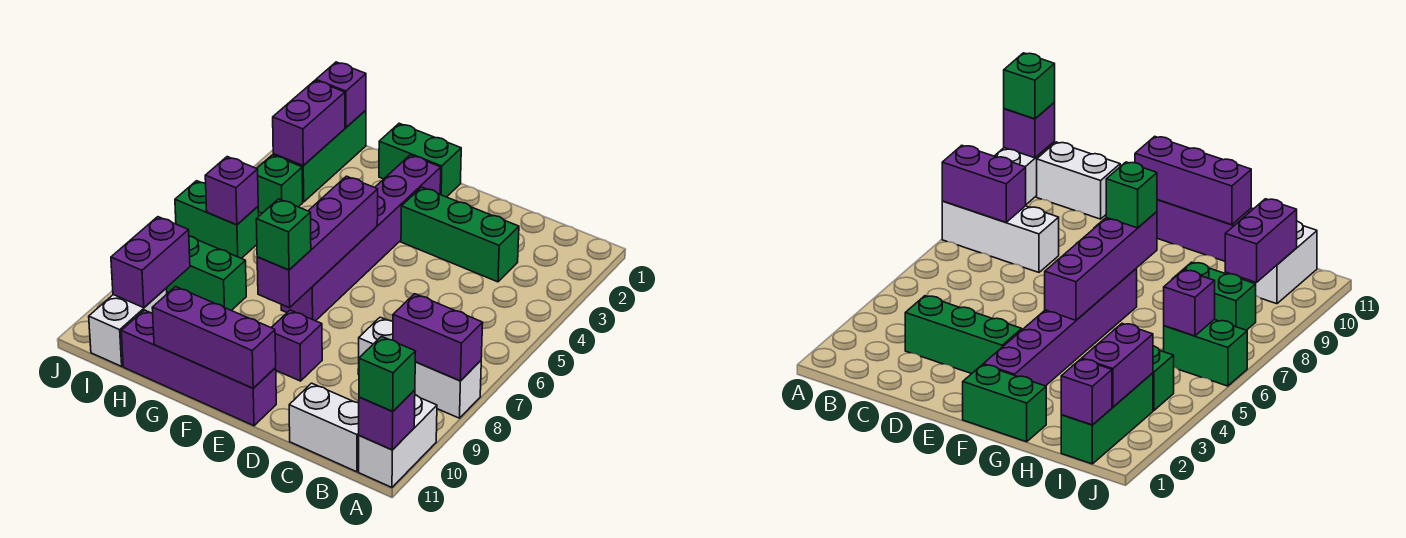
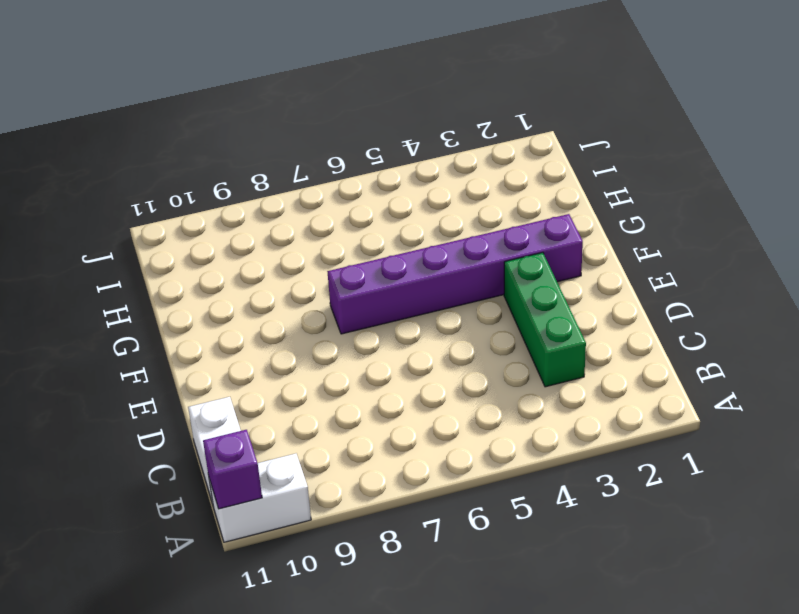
none -> white 1x3 brick [358,317,481,418]
none -> purple 1x1 brick [271,310,322,381]
none -> purple 1x4 brick [121,310,276,426]

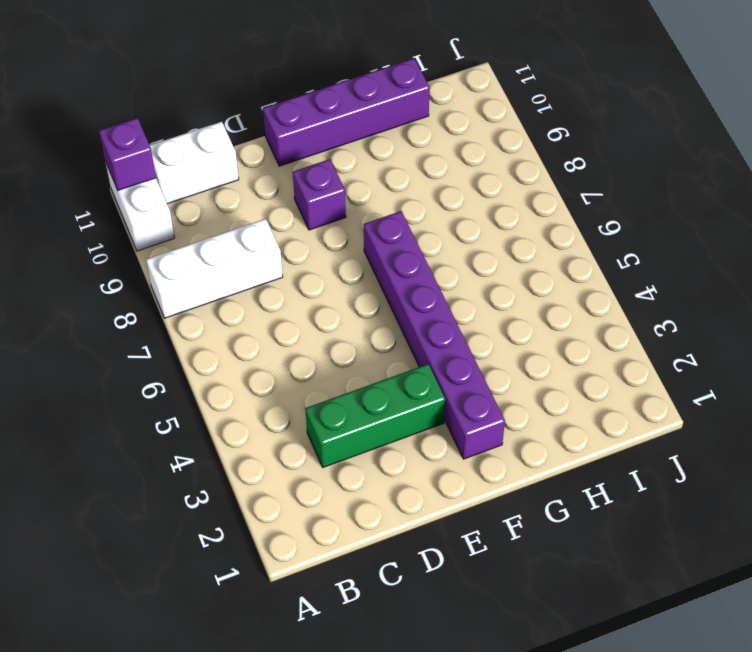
none -> green 1x2 brick [379,123,461,197]
none -> green 1x2 brick [167,236,246,310]
none -> green 1x3 brick [273,110,366,202]

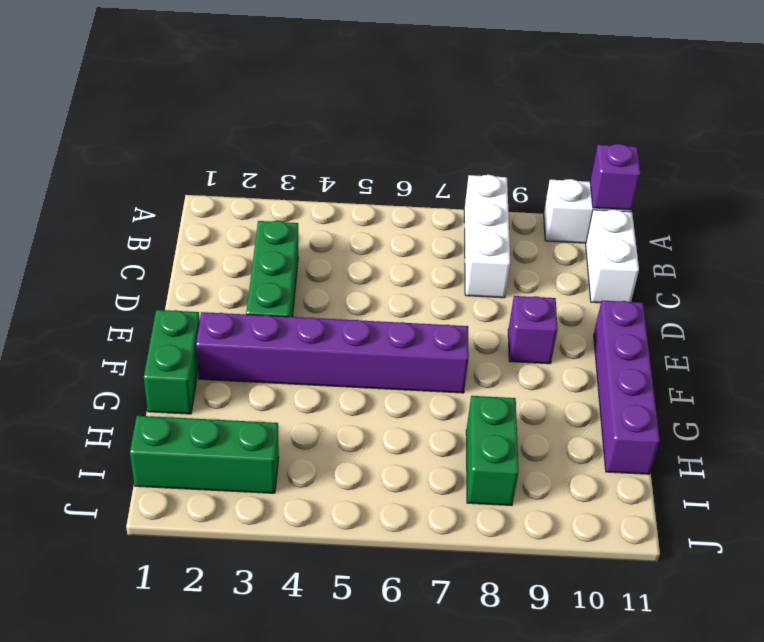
none -> green 1x1 brick [257,155,303,213]
none -> green 1x2 brick [175,181,259,258]
none -> white 1x2 brick [89,288,167,366]

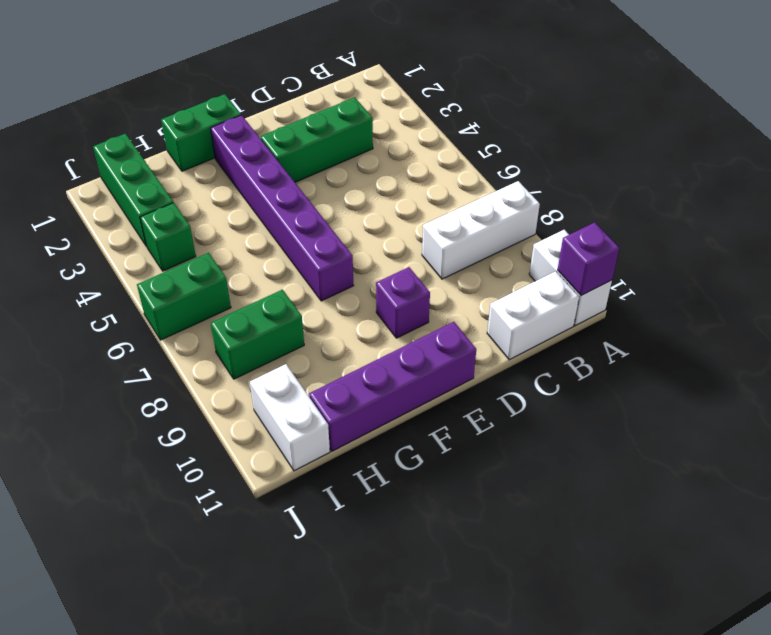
none -> purple 1x2 brick [393,294,483,381]
none -> purple 1x3 brick [152,287,276,388]
none -> purple 1x4 brick [257,176,378,308]

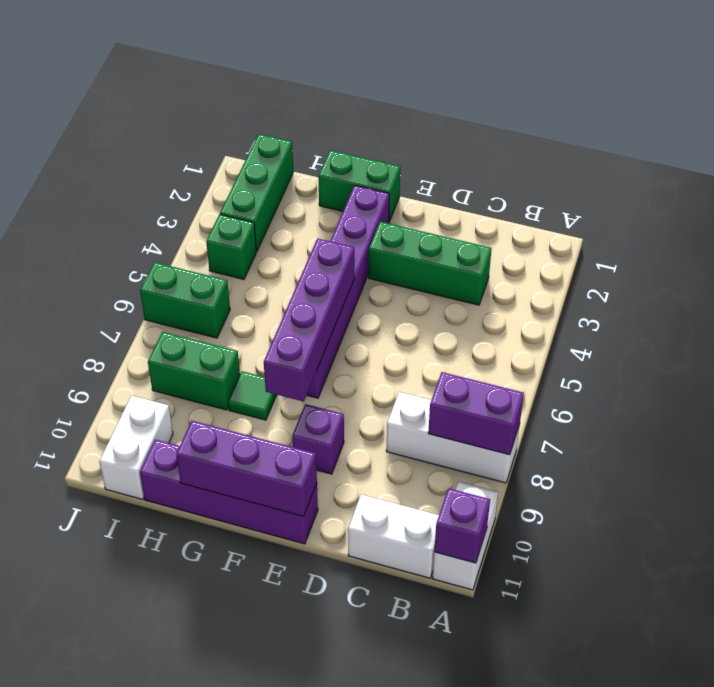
green 1x1 tile [228,371,276,420] -> none
none -> purple 1x1 brick [316,62,366,127]
none -> purple 1x2 brick [273,81,345,166]
none -> purple 1x1 brick [205,157,258,225]

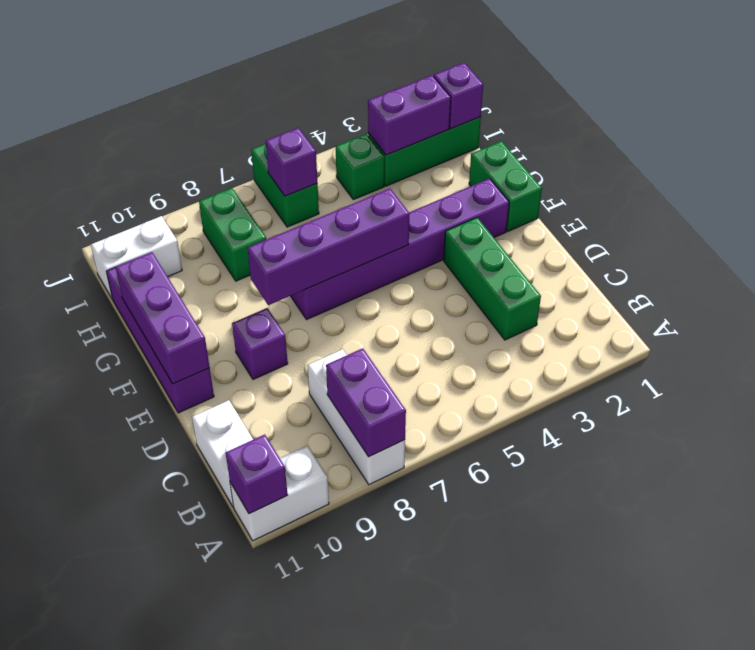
none -> purple 1x2 brick [111,217,190,308]
none -> green 1x1 brick [359,337,416,411]
none -> green 1x1 brick [256,199,311,270]

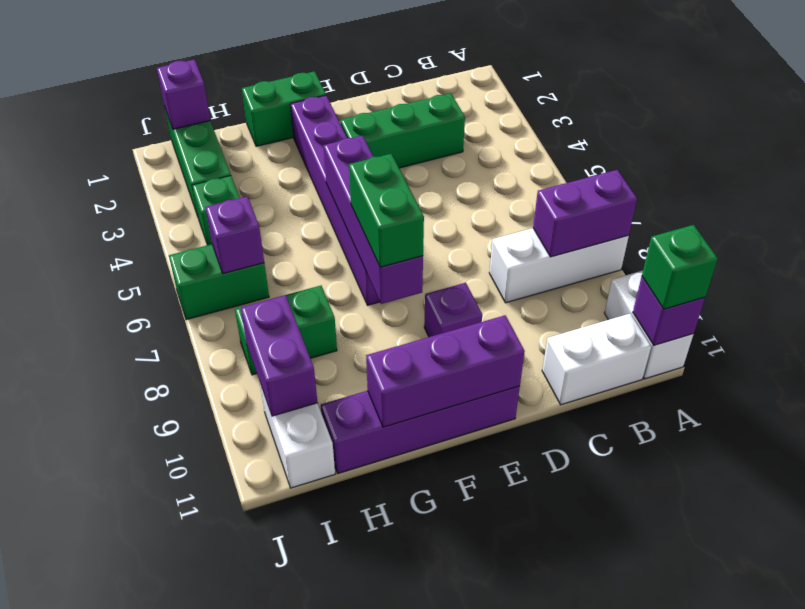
green 1x2 brick [349,154,424,267] -> green 1x1 brick [256,199,311,270]
none -> purple 1x2 brick [273,81,345,166]

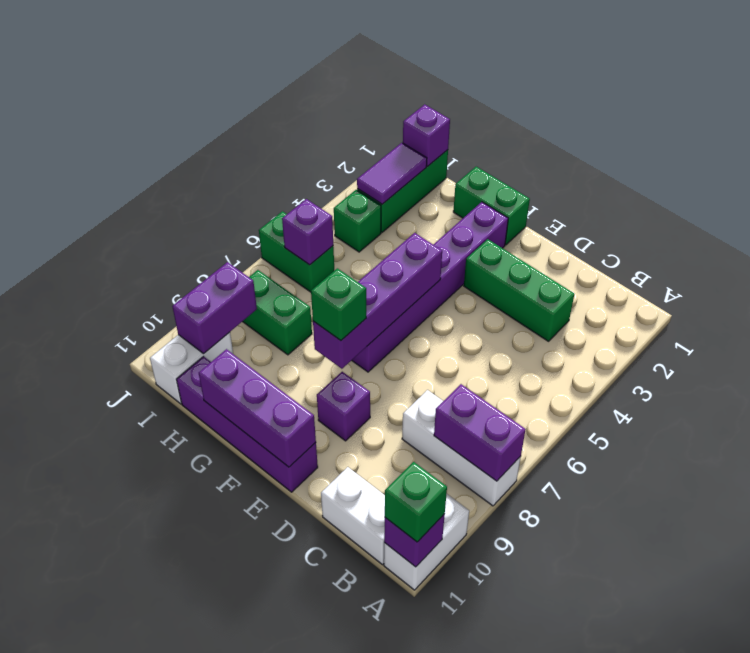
purple 1x2 tile [357,143,427,204] -> purple 1x2 brick [273,81,345,166]

